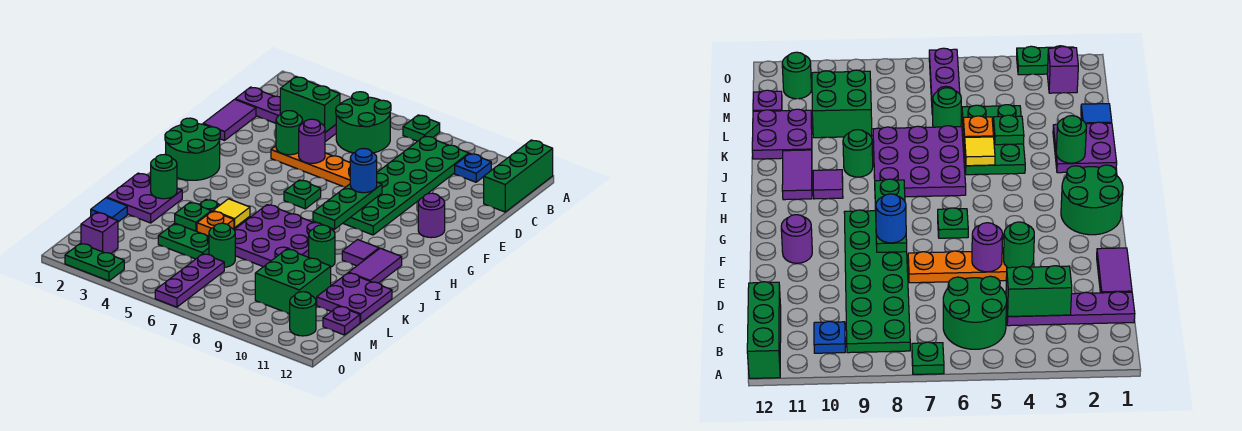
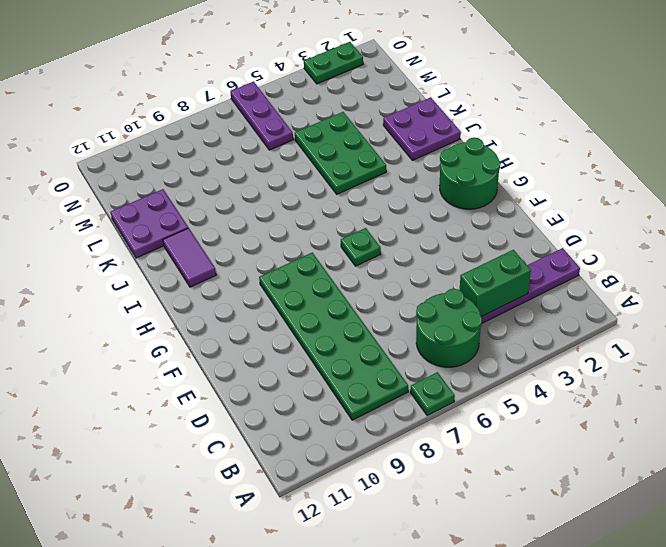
none -> green 1x3 brick [484,140,553,212]
none -> blue 1x1 plate [455,154,491,182]
none -> purple 1x2 tile [203,99,256,140]
none -> orange 1x4 plate [271,146,350,187]

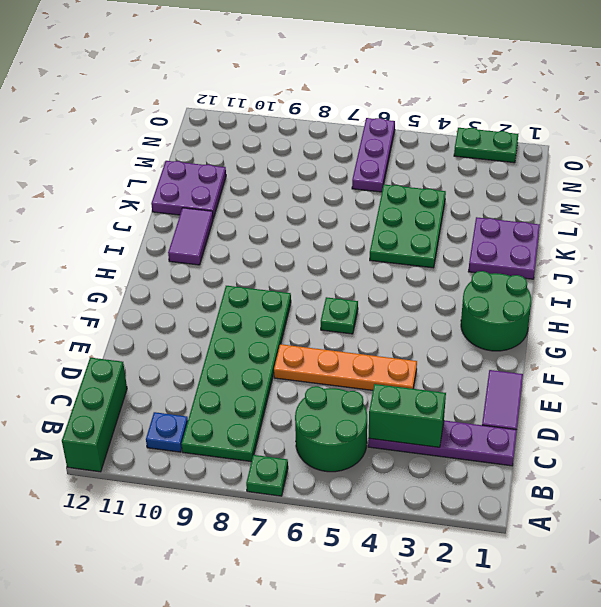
none -> purple 1x1 round brick [418,193,445,238]
none -> purple 3x3 plate [234,205,322,267]
none -> purple 1x1 tile [342,240,379,266]
none -> green 1x1 round brick [309,225,335,267]

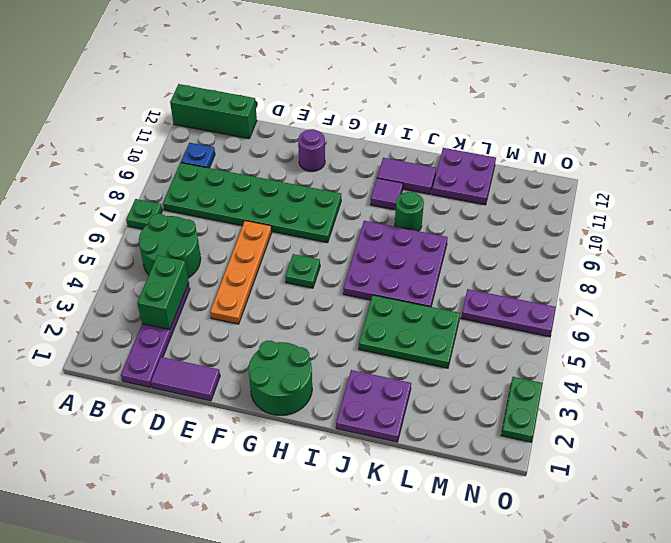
none -> blue 1x1 tile [91,198,127,222]
none -> green 1x1 round brick [209,223,235,267]
none -> green 2x2 brick [255,249,331,314]
none -> purple 1x1 plate [323,306,360,335]

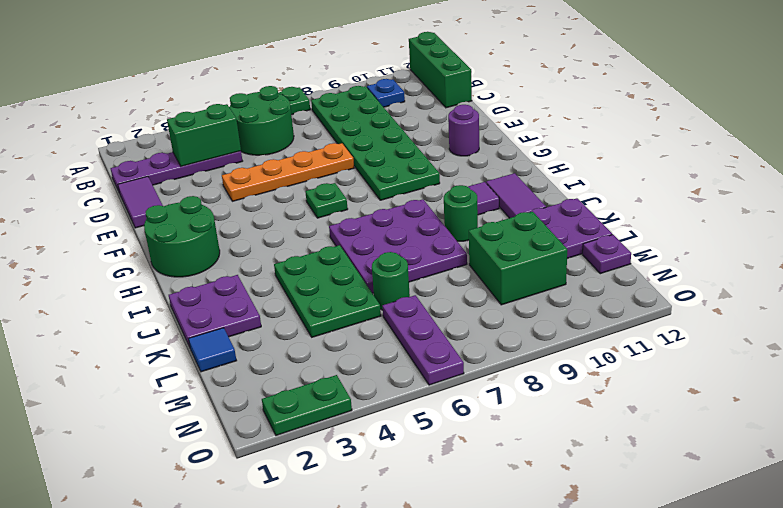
none -> purple 1x1 brick [81,213,118,253]
none -> green 1x1 round brick [290,292,316,336]
none -> green 1x1 round brick [276,111,303,155]
none -> purple 1x1 round brick [299,119,325,163]

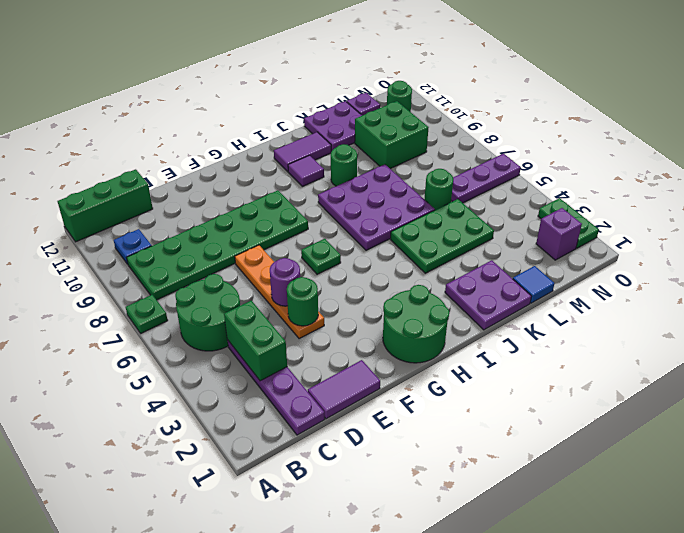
none -> purple 1x1 round brick [418,193,445,238]
none -> green 1x3 plate [313,182,382,229]
none -> green 1x1 round brick [151,155,177,199]
none -> yellow 1x1 tile [213,199,250,228]

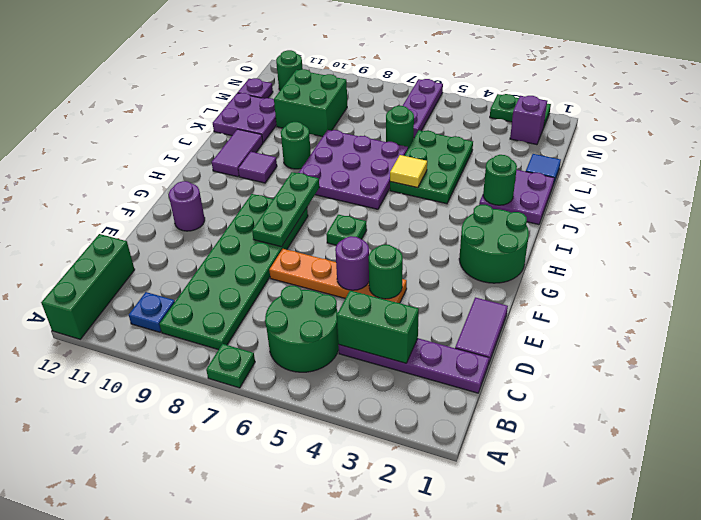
none -> green 1x1 plate [175,203,211,231]
none -> orange 1x1 plate [197,211,234,236]
none -> blue 1x1 round brick [350,148,377,193]

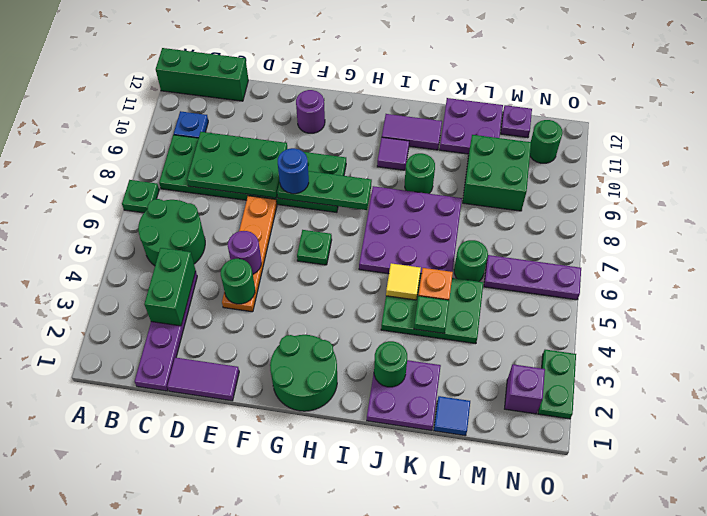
green 2x3 plate [187,132,287,198] -> none

